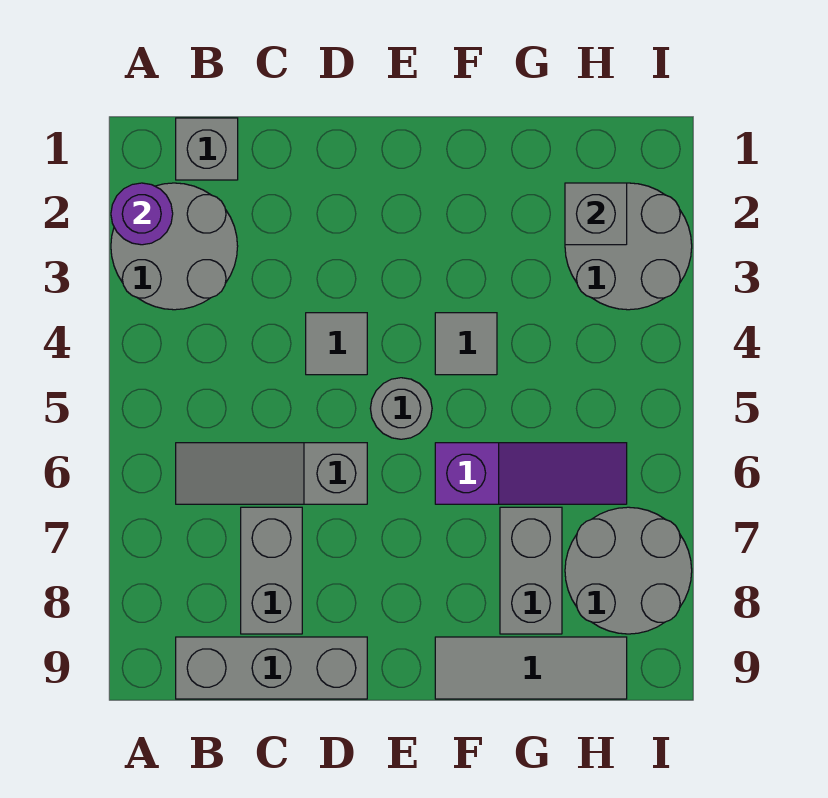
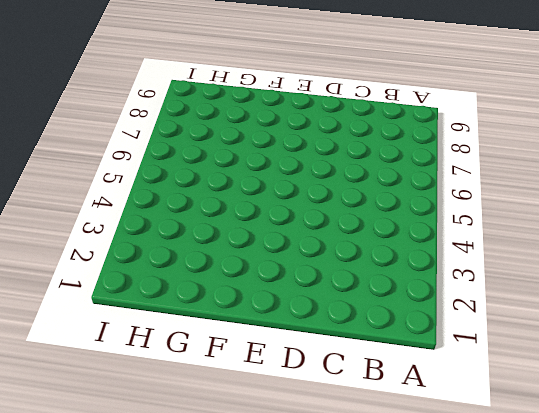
none -> grey 2x2 round brick [111,183,238,310]
none -> grey 1x1 brick [176,118,238,180]
none -> grey 1x3 slope [176,443,367,504]

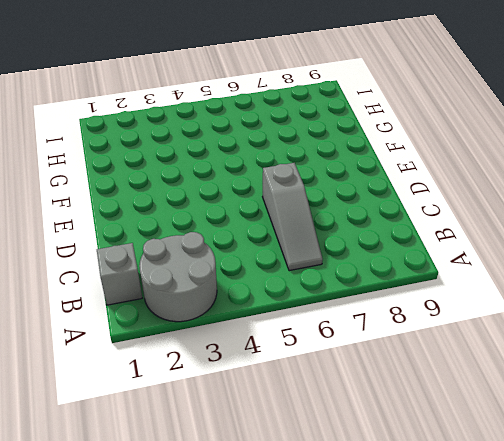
none -> grey 1x3 brick [176,637,367,699]
none -> grey 1x2 brick [241,507,302,634]
none -> grey 1x1 tile [306,313,367,375]

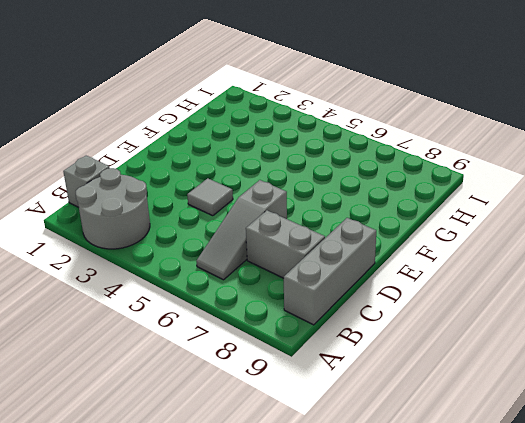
none -> grey 1x1 round brick [370,378,432,439]
none -> grey 1x1 tile [435,313,497,375]
none -> purple 1x3 slope [435,443,627,504]

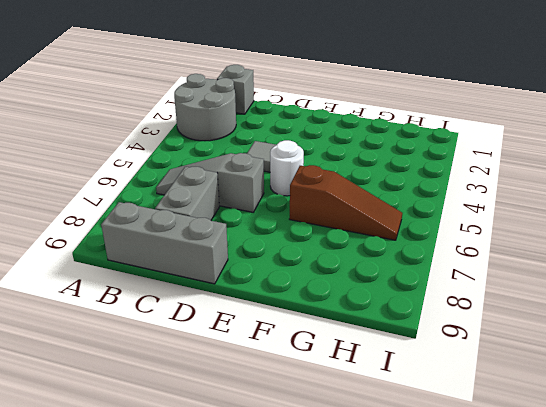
white 1x1 round brick [270,140,304,196] -> grey 1x1 round brick [370,378,432,439]
brown 1x3 slope [289,165,402,240] -> purple 1x3 slope [435,443,627,504]
none -> grey 1x1 tile [435,313,497,375]
none -> grey 1x3 tile [435,637,627,699]
none -> grey 1x2 brick [500,507,562,634]

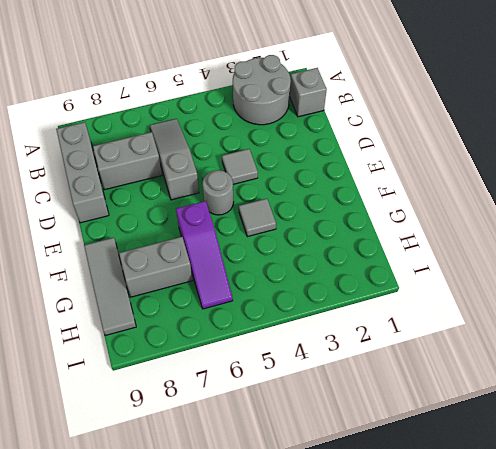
none -> grey 2x2 round brick [565,183,692,310]
none -> grey 2x2 round brick [565,507,692,634]
none -> purple 1x1 round brick [111,183,173,245]

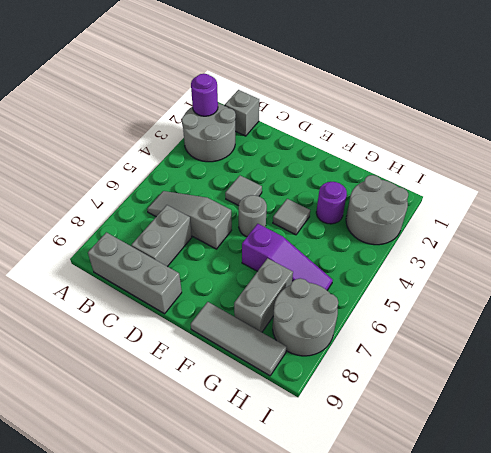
purple 1x1 round brick [316,182,347,224] -> none
none -> grey 1x1 brick [565,183,627,245]

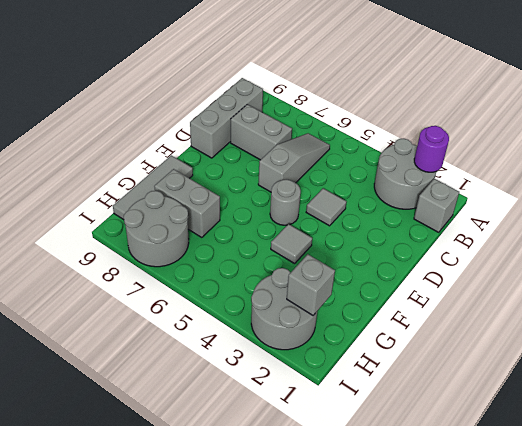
none -> purple 1x3 slope [435,443,627,504]

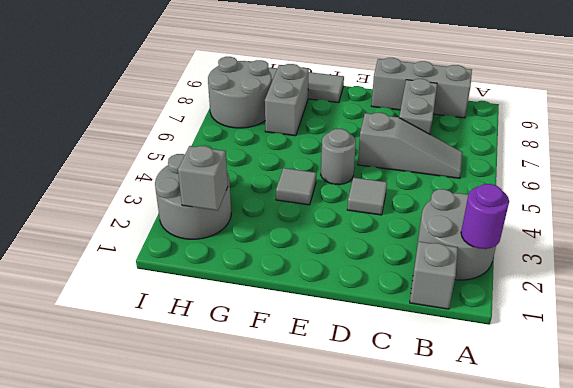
none -> purple 1x3 slope [435,443,627,504]

